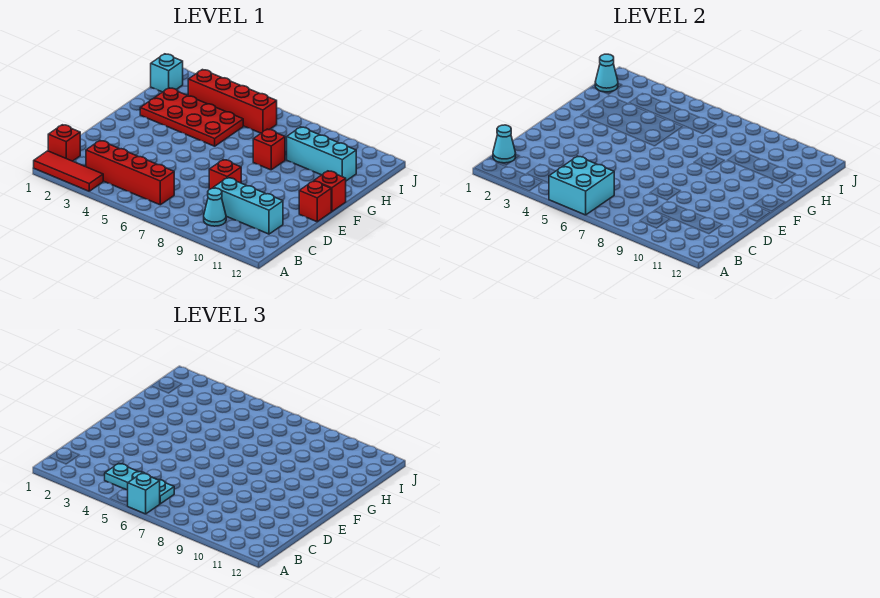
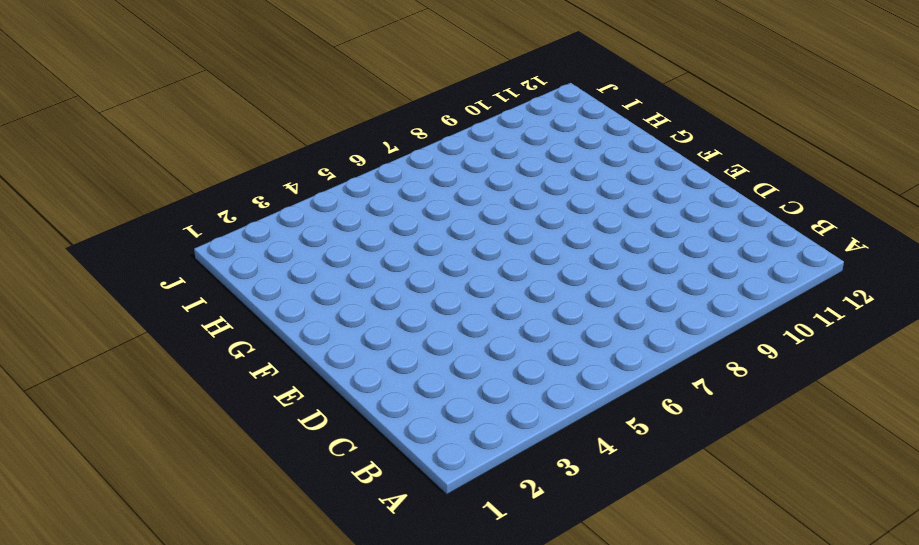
none -> red 1x3 tile [34,151,103,191]
none -> red 1x1 brick [48,125,80,161]
none -> red 1x4 brick [86,141,174,205]

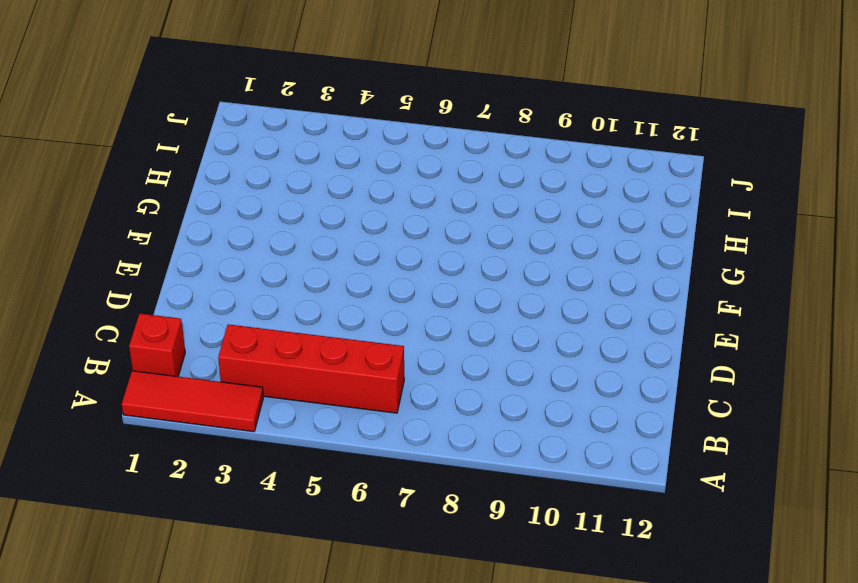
none -> cyan 1x1 cone [204,188,226,226]
none -> cyan 1x3 brick [214,178,283,234]
none -> red 1x1 brick [209,160,241,189]

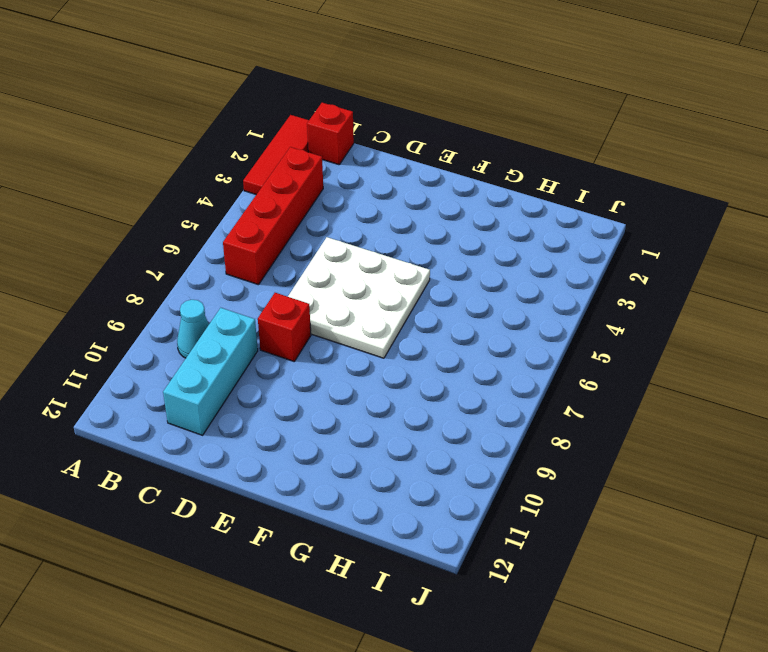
white 3x3 plate [288,237,430,358] -> none
none -> red 1x1 brick [299,181,331,222]
none -> red 1x1 brick [314,171,346,212]
none -> red 2x4 plate [140,88,243,146]

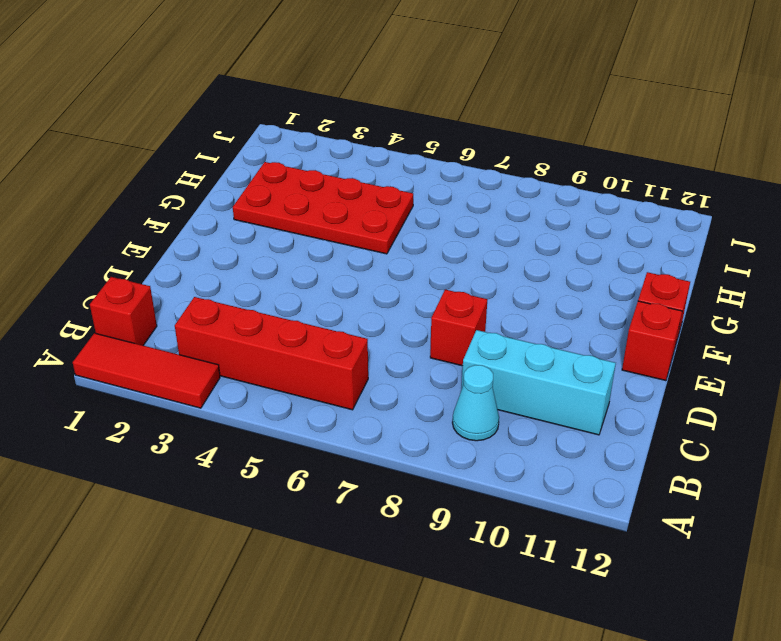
none -> red 1x1 brick [253,129,285,170]
none -> cyan 1x3 brick [287,127,356,181]
none -> cyan 1x1 brick [151,54,183,92]

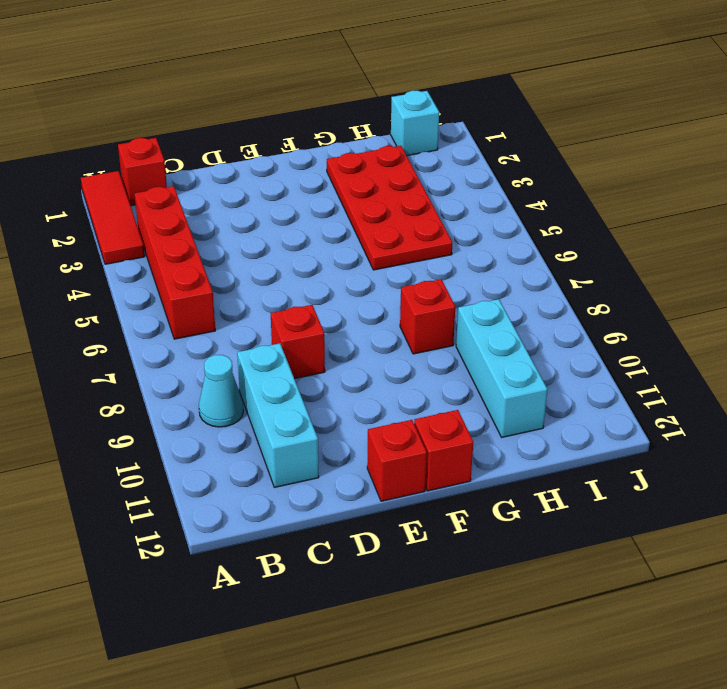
none -> red 1x4 brick [188,70,277,133]
none -> cyan 2x2 brick [549,156,614,215]
none -> cyan 1x1 cone [493,125,516,163]

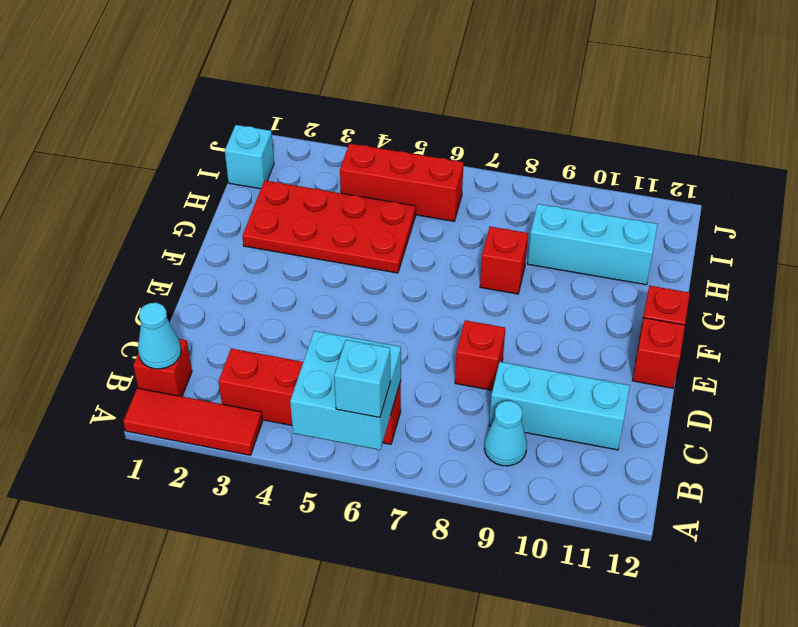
red 1x3 brick [340,143,464,221] -> red 1x4 brick [188,70,277,133]
none -> cyan 1x1 cone [595,54,618,92]
none -> cyan 1x3 plate [105,463,174,504]

